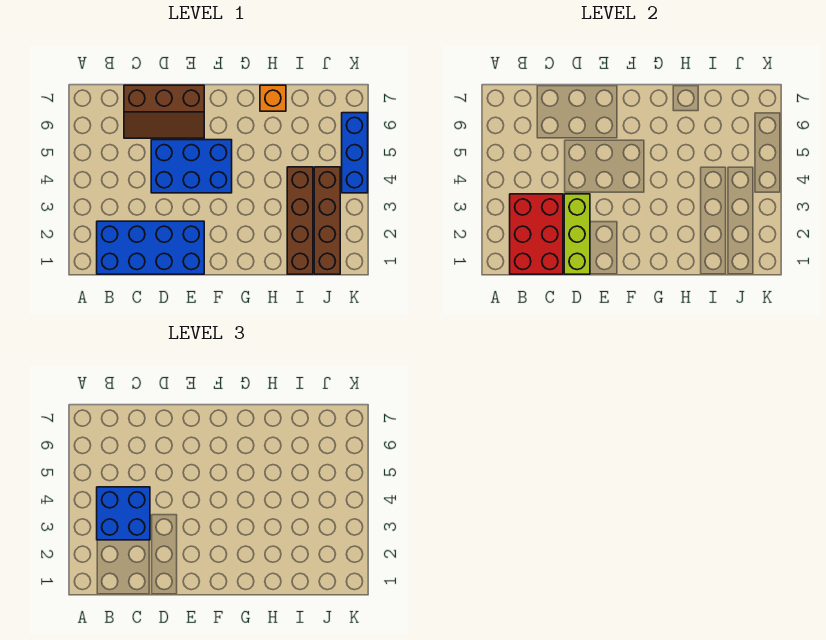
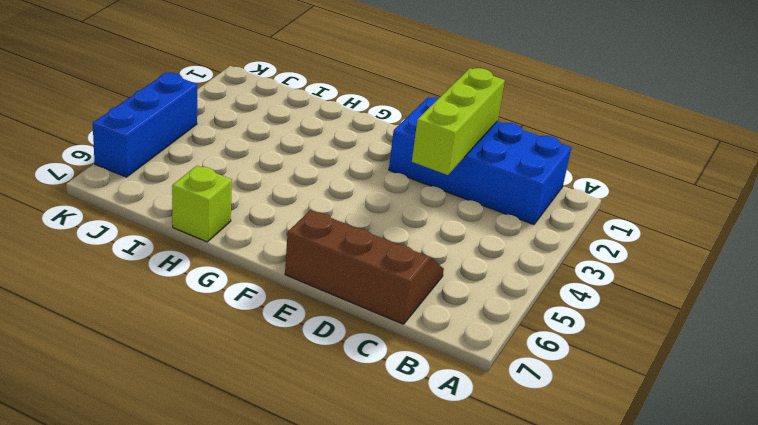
lime 1x1 brick [172,166,232,242] -> orange 1x1 brick [260,85,286,111]
none -> blue 2x3 brick [151,140,232,193]
none -> brown 1x4 brick [287,167,313,274]

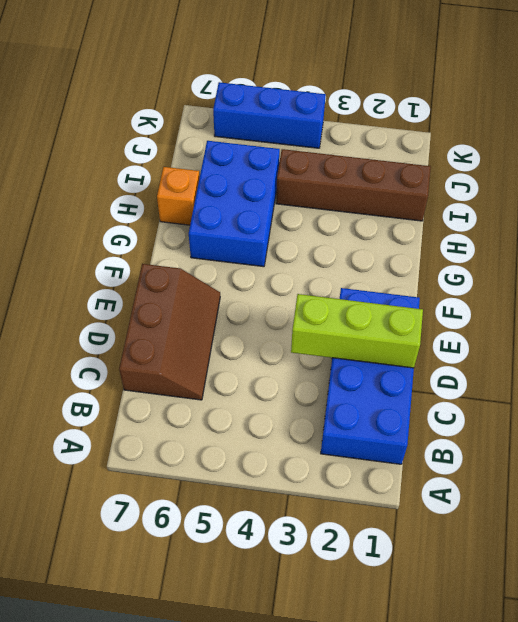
blue 2x3 brick [189,141,280,267] -> blue 2x3 brick moved to [151,140,232,193]
none -> brown 1x4 brick [314,167,340,274]
none -> red 2x3 brick [510,194,563,274]

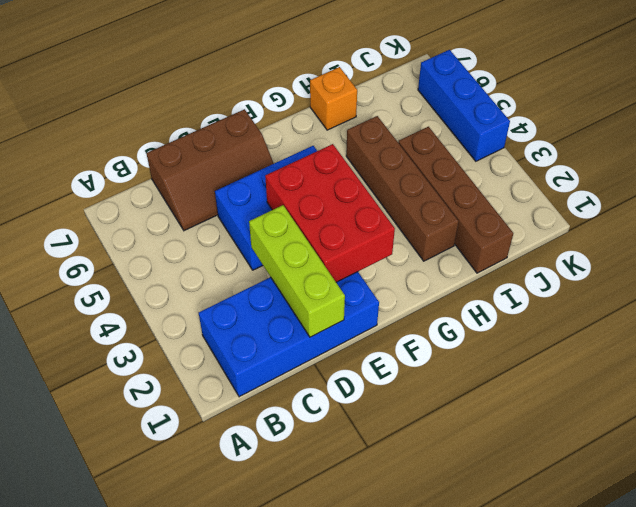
red 2x3 brick [265,144,395,282] -> red 2x3 brick moved to [510,194,563,274]
brown 1x4 brick [346,116,459,261] -> brown 1x4 brick moved to [314,167,340,274]
none -> blue 2x2 brick [97,487,150,540]

